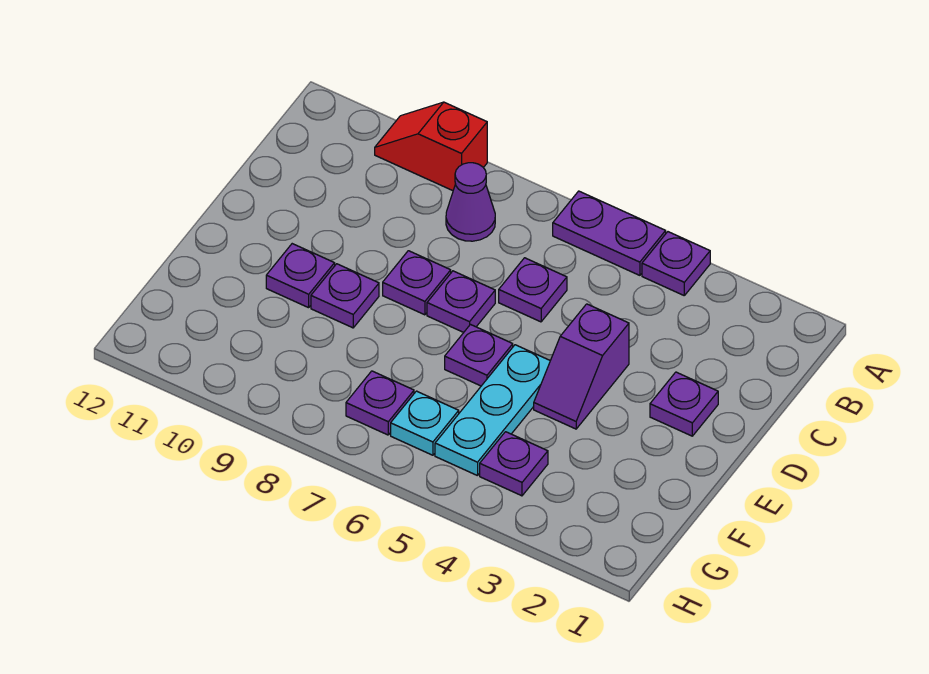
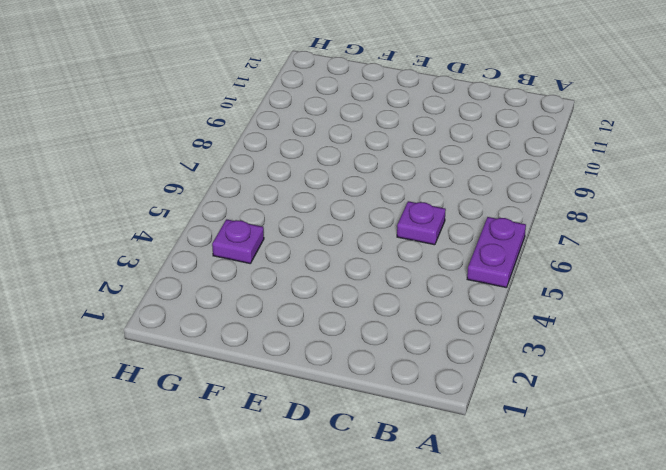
none -> purple 1x1 plate [642,232,710,295]
none -> red 1x2 slope [375,102,487,191]
none -> purple 1x1 cone [446,163,495,241]

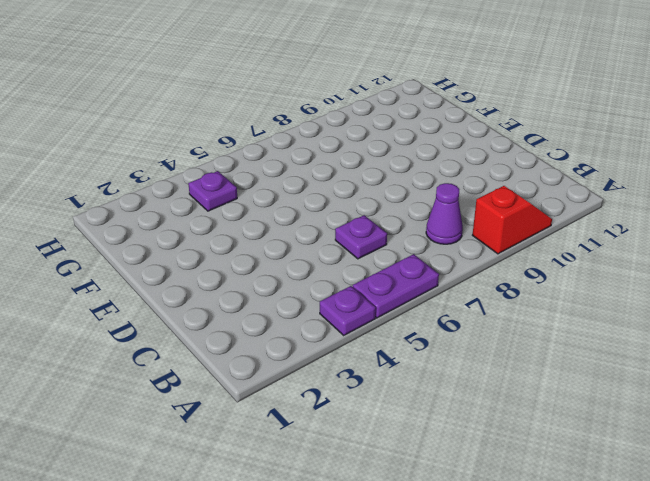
none -> purple 1x1 plate [650,372,718,436]
none -> purple 1x2 slope [534,304,629,429]
none -> purple 1x1 plate [427,271,495,332]

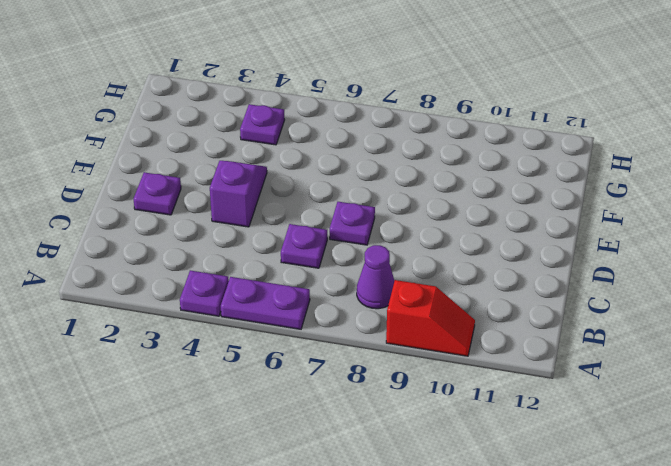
none -> purple 1x1 plate [383,251,451,315]
none -> cyan 1x3 plate [435,345,550,476]
none -> purple 1x1 plate [445,325,513,386]

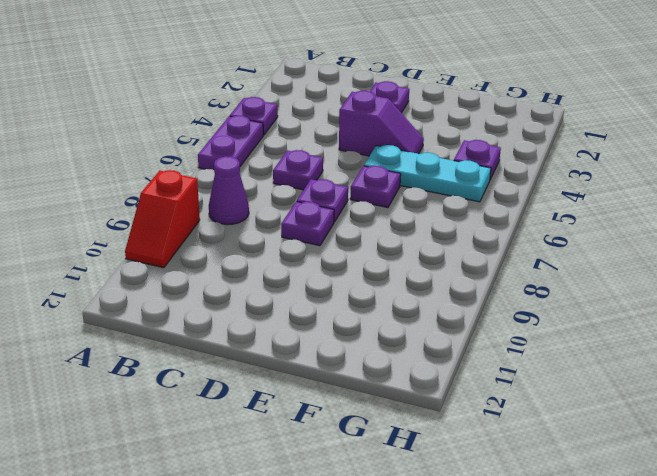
none -> purple 1x1 plate [311,264,379,328]
none -> purple 1x1 plate [266,244,335,308]
none -> cyan 1x1 plate [391,391,459,455]

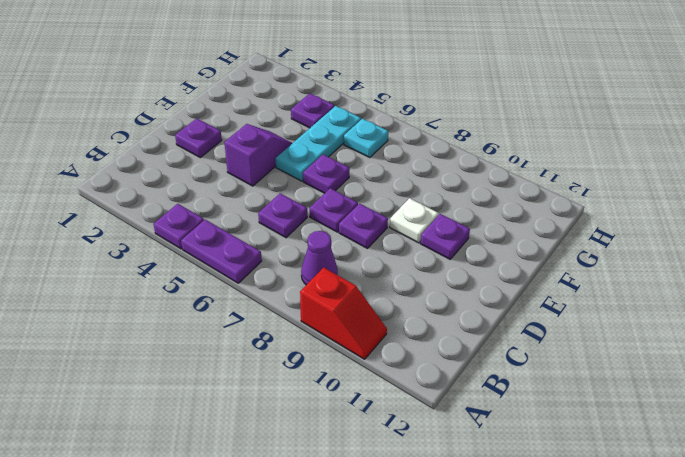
white 1x1 plate [390,198,439,243] -> purple 1x1 plate [311,264,379,328]
none -> purple 1x1 plate [346,371,414,435]

